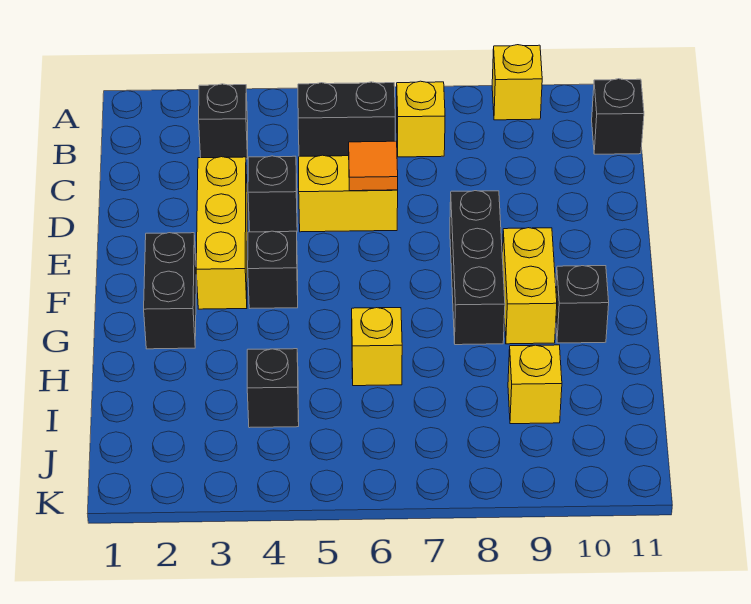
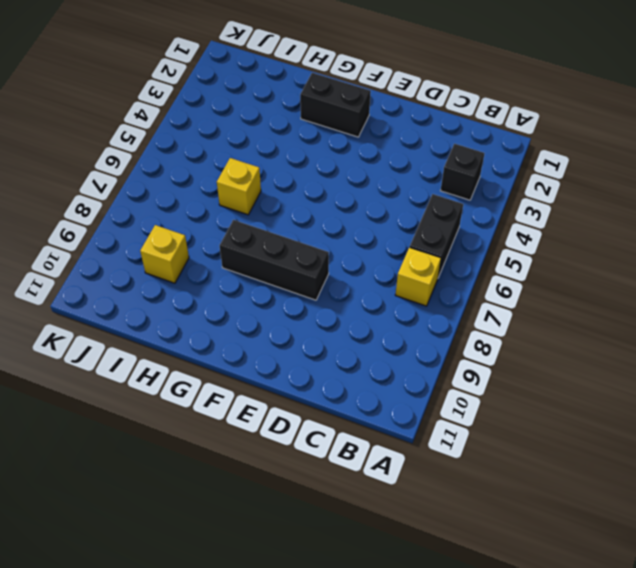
none -> yellow 1x1 brick [492,45,542,120]
none -> black 1x1 brick [592,79,644,154]
none -> yellow 1x3 brick [196,157,247,309]

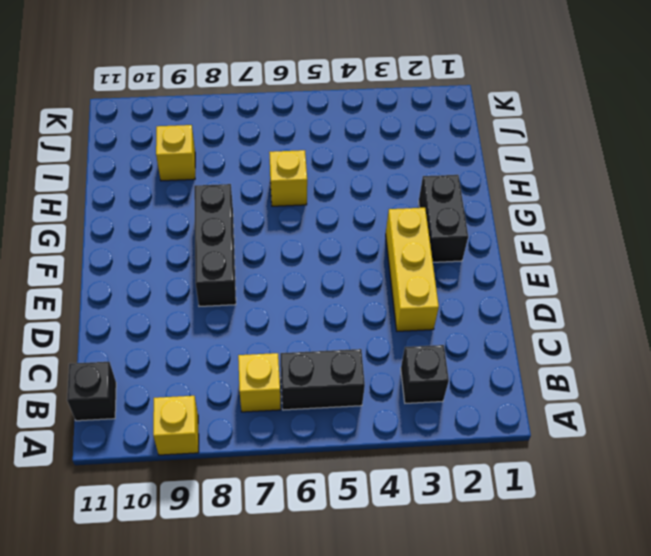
none -> black 1x1 brick [248,156,297,232]
none -> yellow 1x2 brick [299,155,398,232]
none -> black 1x1 brick [248,231,298,308]

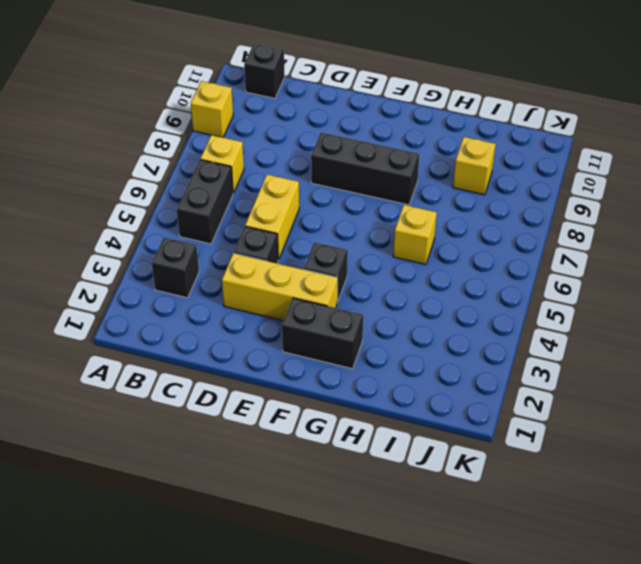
none -> yellow 1x2 brick [502,228,557,344]
none -> black 1x1 brick [556,266,609,343]
none -> black 1x1 brick [247,349,299,428]

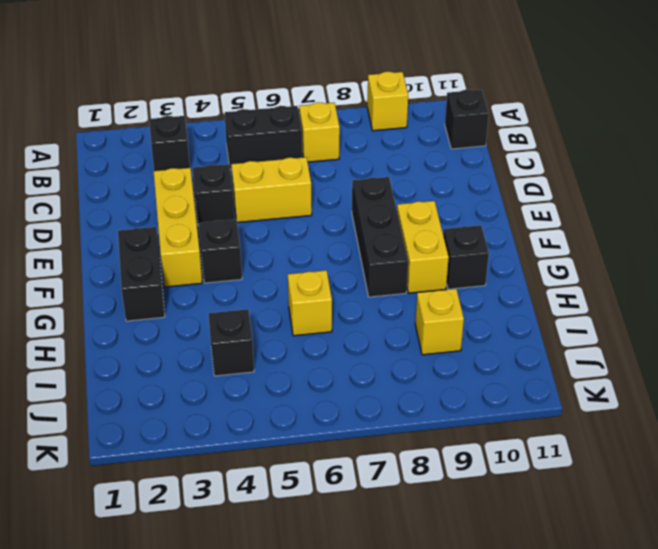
none -> orange 1x1 tile [349,141,398,191]

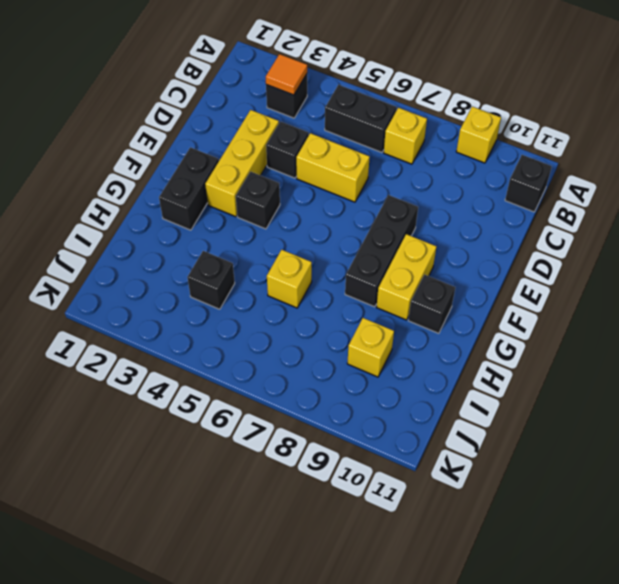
orange 1x1 tile [266,54,307,95] -> orange 1x1 tile moved to [349,141,398,191]

